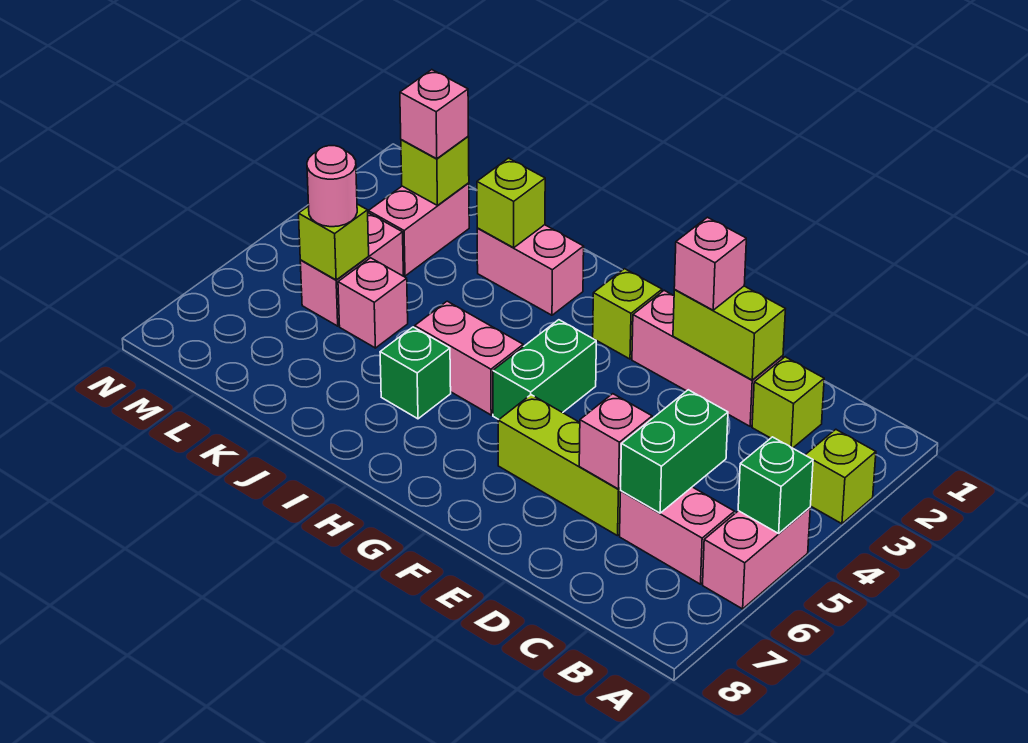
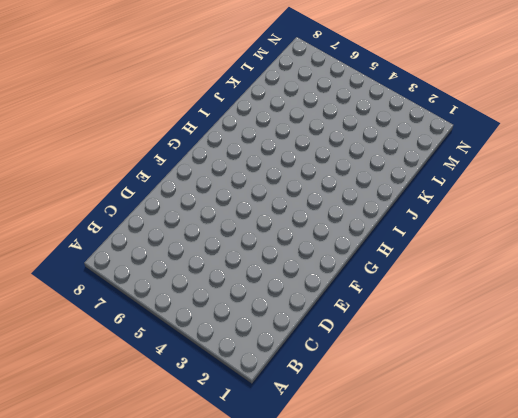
none -> lime 1x1 brick [806,429,876,524]
none -> pink 1x2 brick [703,508,810,609]
none -> pink 1x2 brick [620,487,734,584]

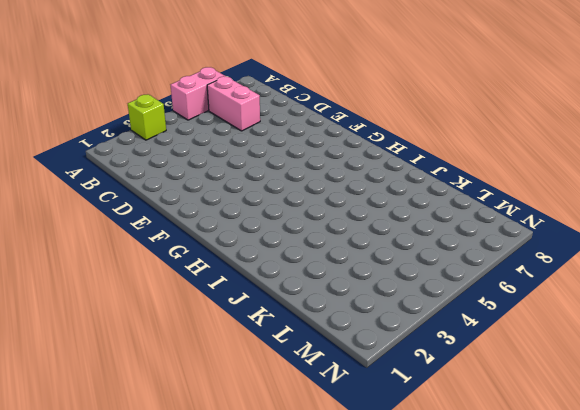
none -> lime 1x1 brick [752,357,824,448]
none -> pink 1x3 brick [632,290,783,426]
none -> lime 1x3 brick [498,395,621,536]

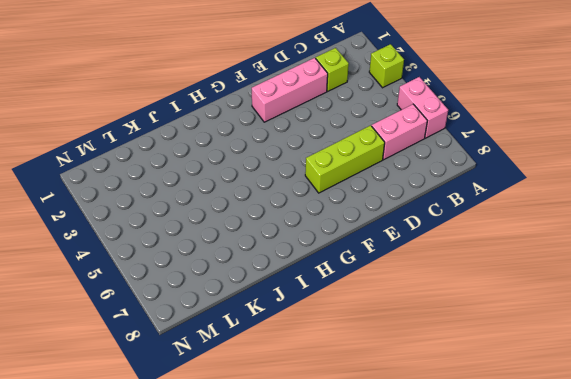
none -> lime 1x1 brick [593,269,662,359]
none -> green 1x2 brick [493,320,596,419]
none -> pink 1x2 brick [415,301,523,415]

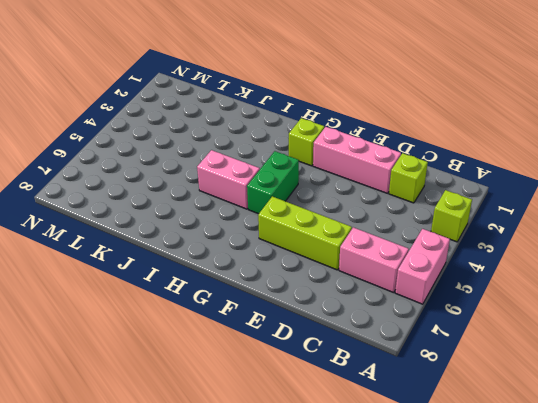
none -> pink 1x2 brick [477,225,584,315]
none -> green 1x1 brick [380,327,451,419]
none -> pink 1x1 brick [338,258,408,348]

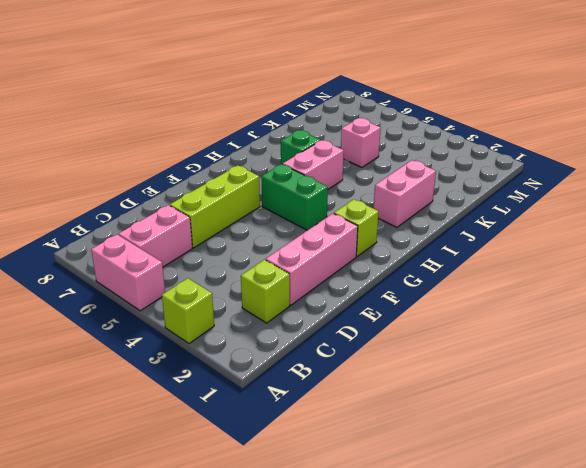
none -> pink 1x2 brick [368,183,469,276]
none -> pink 1x2 brick [300,213,403,326]
none -> green 1x1 brick [738,437,813,533]

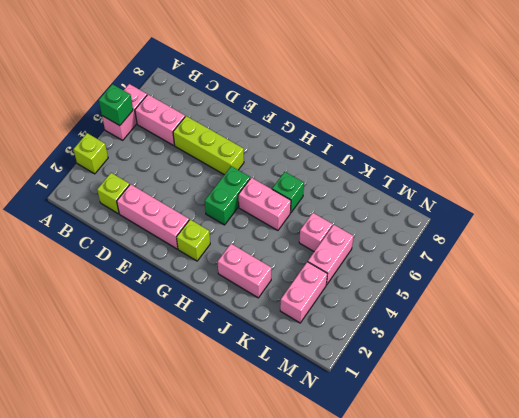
none -> green 1x2 brick [621,390,728,513]
none -> lime 1x2 brick [673,286,785,380]
none -> pink 1x1 brick [579,394,652,489]

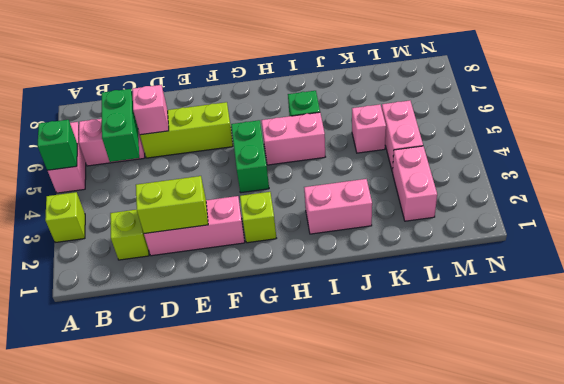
none -> lime 1x1 brick [477,158,545,248]
none -> lime 1x1 brick [401,137,469,205]
none -> lime 1x1 brick [299,204,369,280]

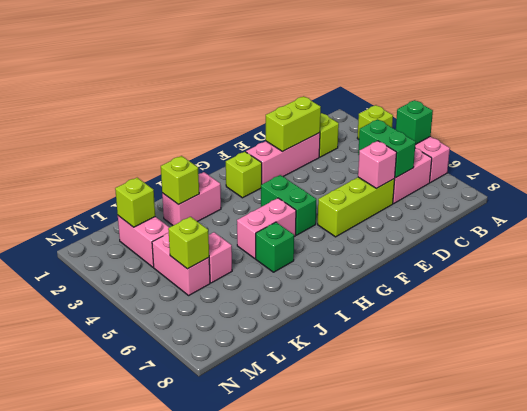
none -> pink 1x1 brick [674,217,746,310]
none -> pink 1x1 brick [400,70,468,159]
none -> pink 1x1 round brick [307,146,357,227]

